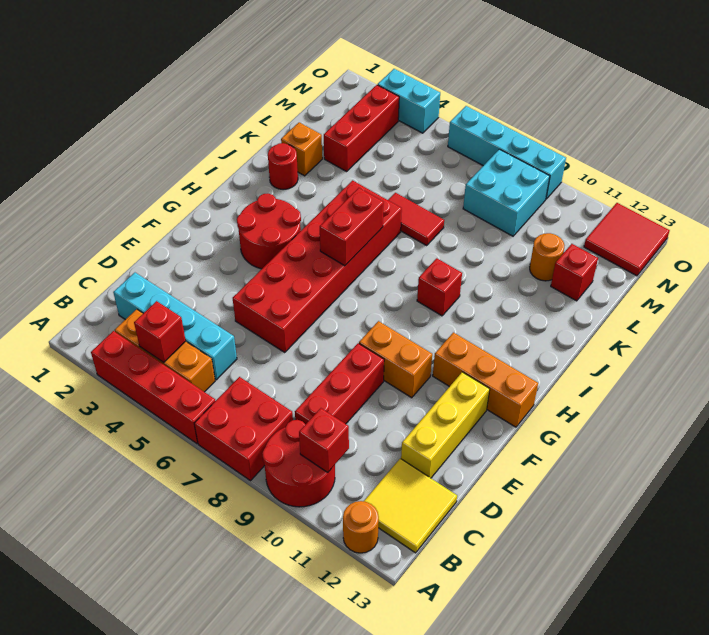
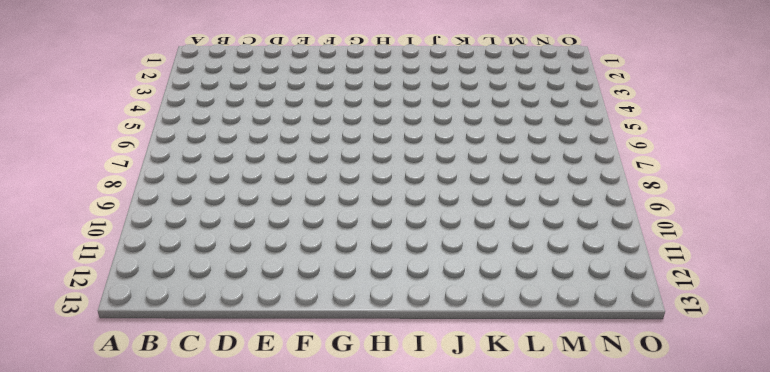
none -> red 1x4 brick [91,331,215,444]
none -> red 2x2 brick [194,377,293,481]
none -> red 2x2 round brick [262,420,335,507]

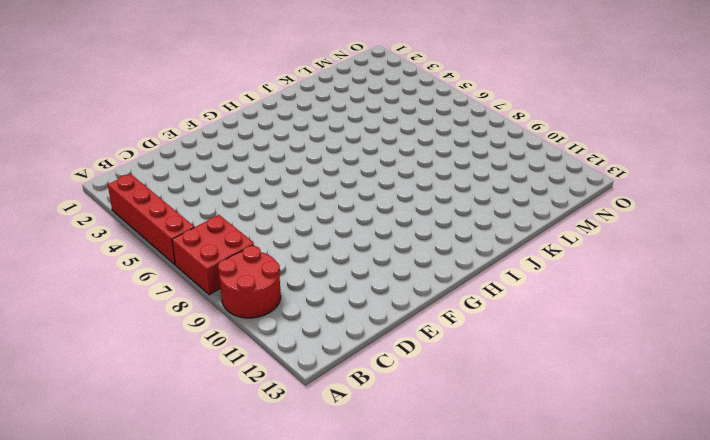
none -> orange 1x1 round brick [343,501,379,553]
none -> orange 1x3 brick [115,309,215,392]
none -> yellow 2x2 tile [364,459,457,553]

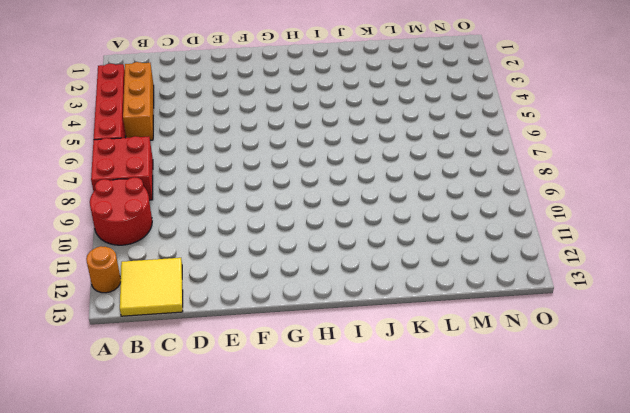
none -> cyan 1x4 brick [113,273,237,380]
none -> red 1x3 brick [295,343,384,425]
none -> yellow 1x3 brick [401,372,490,478]

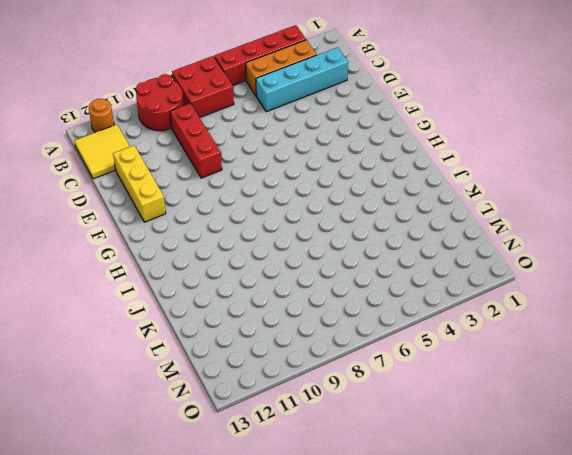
none -> red 2x6 brick [233,180,402,352]
none -> orange 1x2 brick [359,321,432,398]
none -> red 2x2 round brick [237,194,301,269]

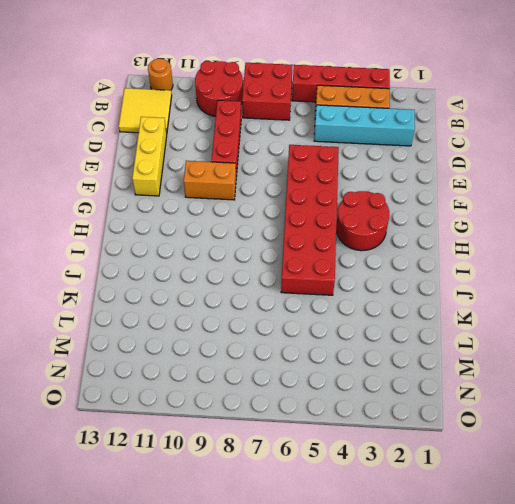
none -> orange 1x3 brick [433,332,538,427]
none -> red 1x1 brick [417,258,462,316]
none -> red 1x1 round brick [268,143,298,190]

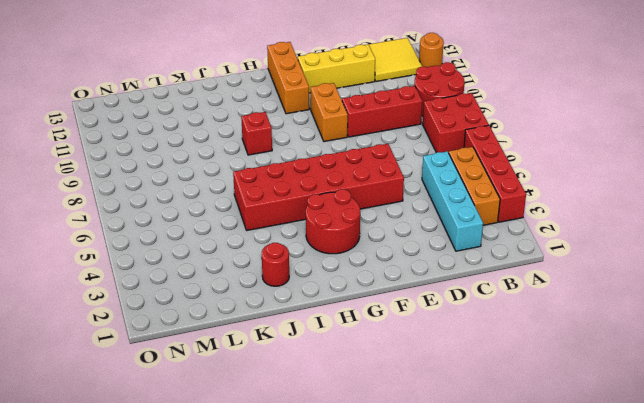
none -> orange 1x1 brick [281,122,322,176]
none -> red 1x2 tile [388,193,444,245]
none -> red 1x3 brick [324,85,399,172]

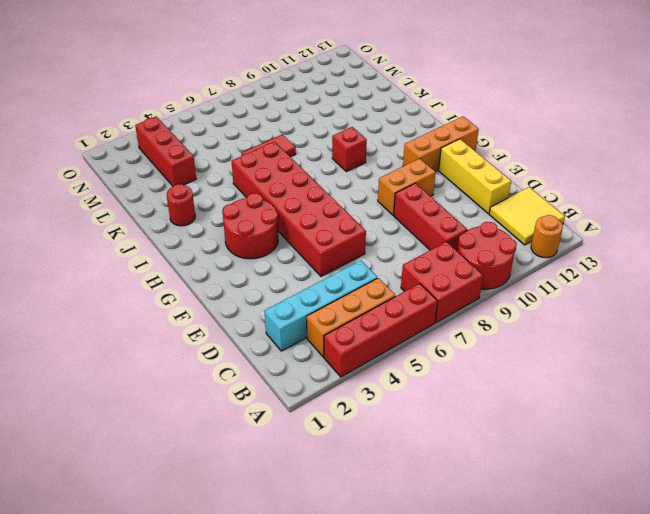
none -> orange 1x1 brick [281,122,322,176]
none -> orange 1x1 round brick [530,233,564,281]
none -> red 1x1 brick [551,244,598,301]

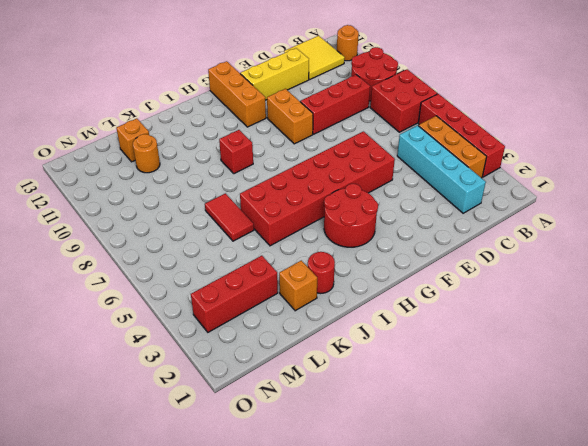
orange 1x1 brick [116,119,149,162] -> red 1x1 brick [551,244,598,301]
none -> cyan 2x2 brick [463,149,550,236]
none -> red 2x2 tile [584,203,670,276]
none -> cyan 1x2 brick [378,69,440,133]

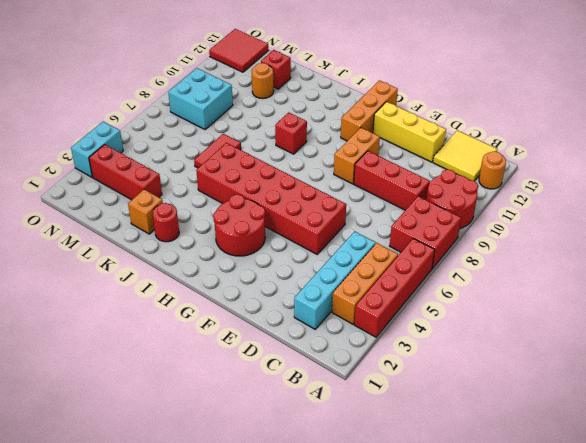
none -> cyan 1x4 brick [448,106,566,199]
none -> red 1x1 brick [134,301,186,362]
none -> red 1x1 brick [299,408,349,473]

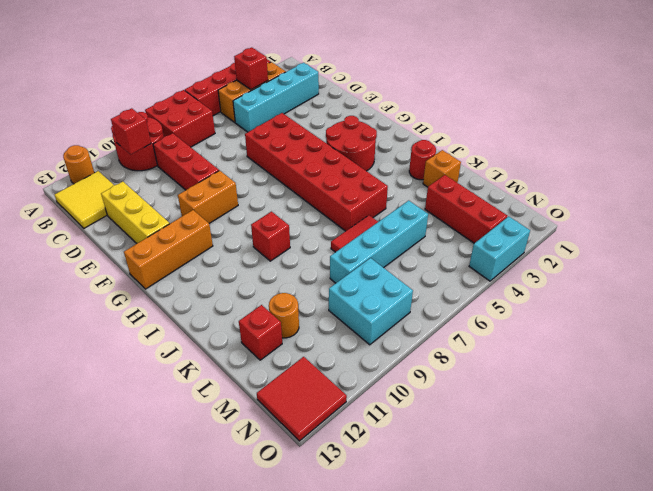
cyan 1x4 brick [330,200,428,283] -> cyan 1x4 brick moved to [448,106,566,199]
none -> red 1x2 brick [320,188,384,266]

